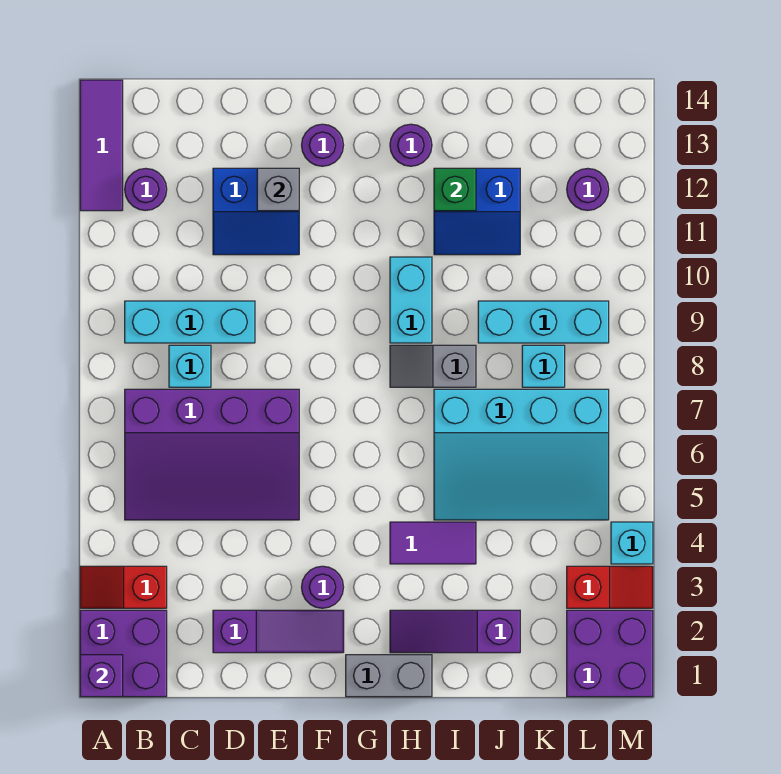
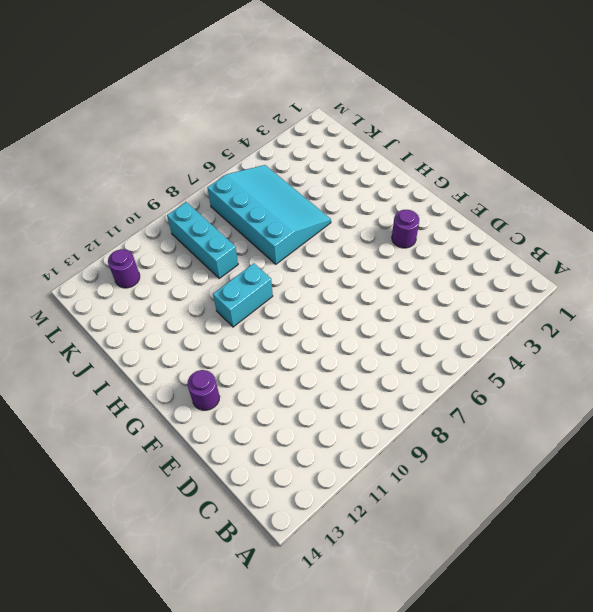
none -> purple 2x2 brick [80,610,167,697]
none -> red 1x2 slope [80,566,167,608]
none -> purple 1x3 tile [80,80,123,211]

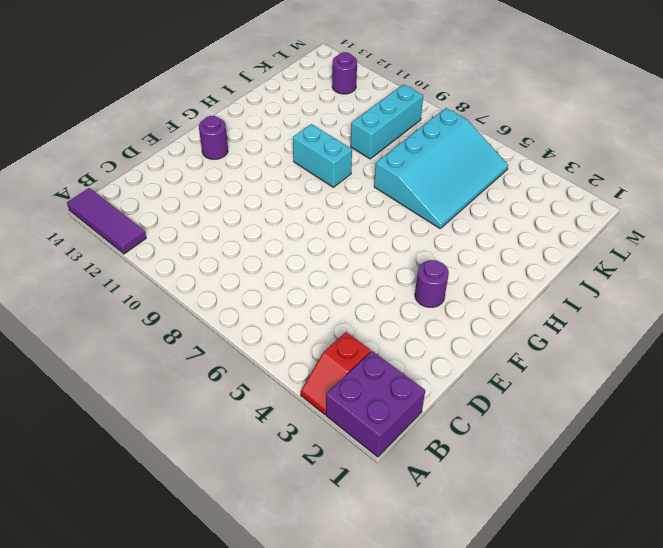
none -> purple 3x4 slope [125,389,299,520]
none -> cyan 1x3 brick [125,301,255,343]
none -> purple 1x1 round brick [125,168,167,210]

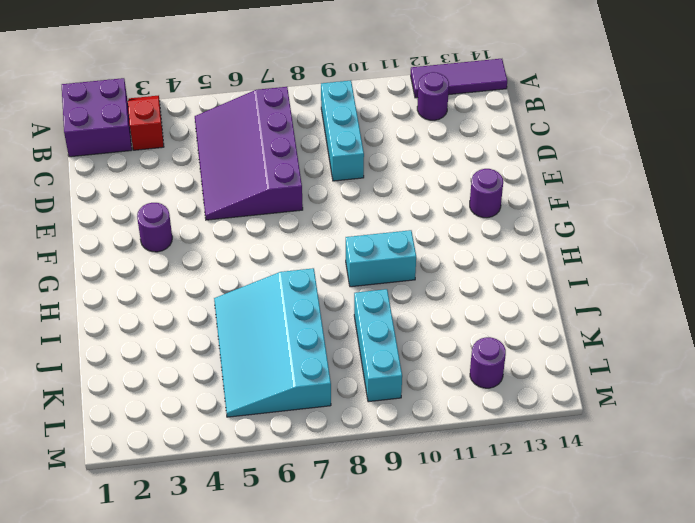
none -> cyan 1x1 brick [169,345,211,387]
none -> purple 1x3 slope [213,610,344,653]
none -> blue 2x2 slope [213,168,299,255]

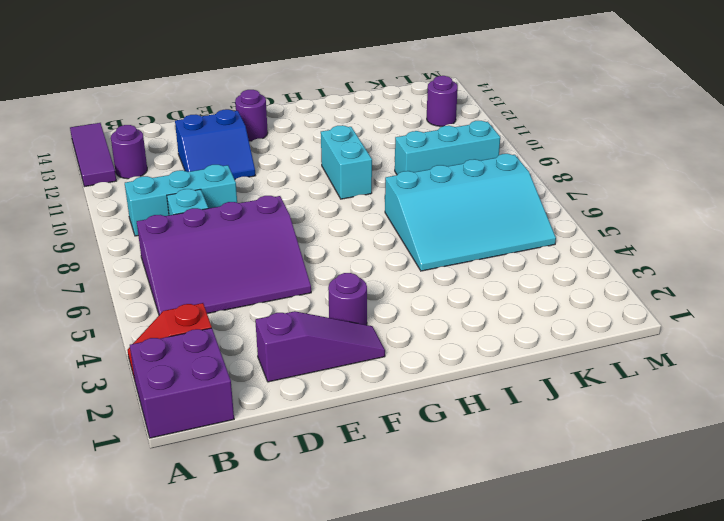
none -> grey 1x2 brick [346,655,432,697]
none -> purple 1x3 slope [390,610,520,653]
none -> purple 1x2 tile [390,522,476,564]

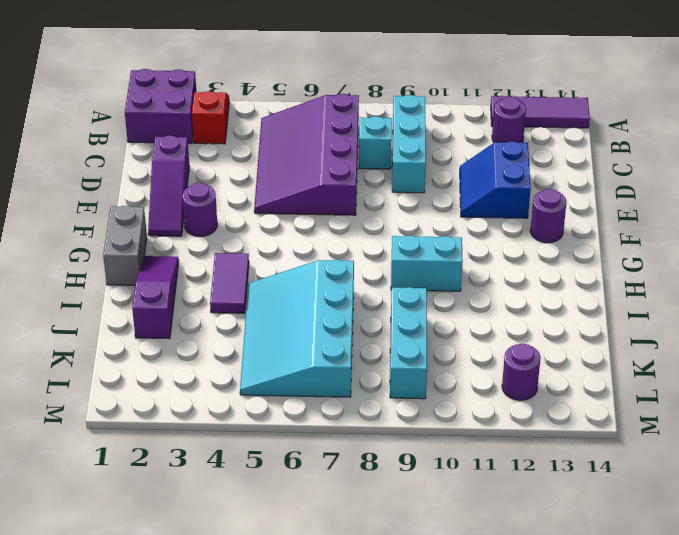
none -> grey 1x2 slope [390,345,476,387]
none -> purple 1x1 round brick [390,124,432,166]
none -> blue 2x2 slope [434,168,520,255]

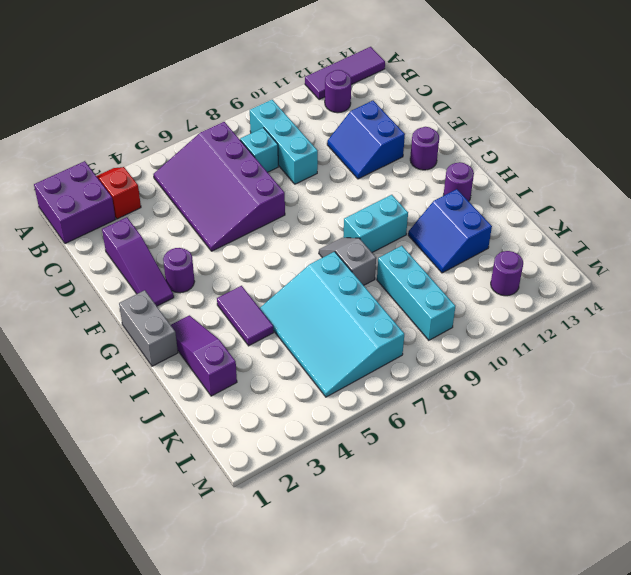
none -> cyan 1x1 brick [522,345,565,387]
none -> purple 2x2 brick [567,610,653,697]
none -> red 1x2 slope [567,566,653,608]

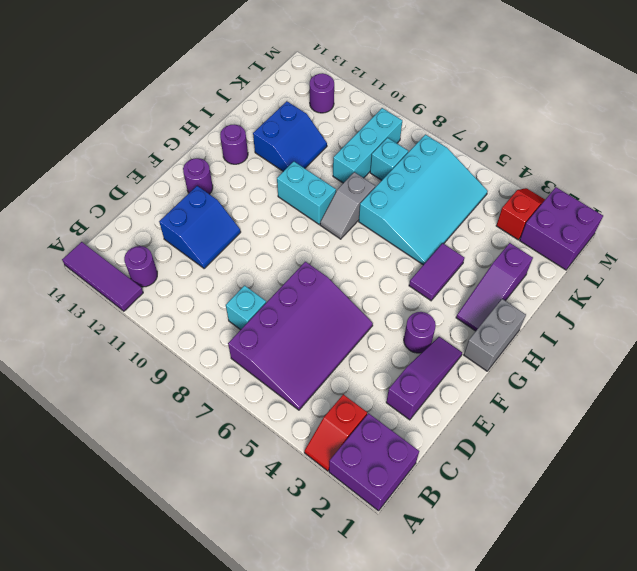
none -> cyan 1x3 brick [125,301,255,343]
none -> cyan 1x1 brick [611,522,653,564]
none -> purple 1x1 brick [80,655,123,697]

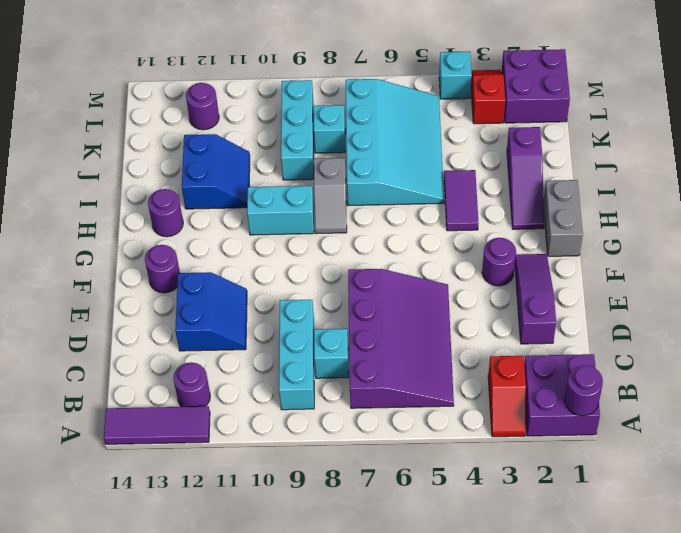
purple 1x1 round brick [565,365,603,416] -> purple 1x1 brick [80,655,123,697]
none -> grey 1x1 brick [257,168,299,211]
none -> green 1x1 brick [434,168,476,211]

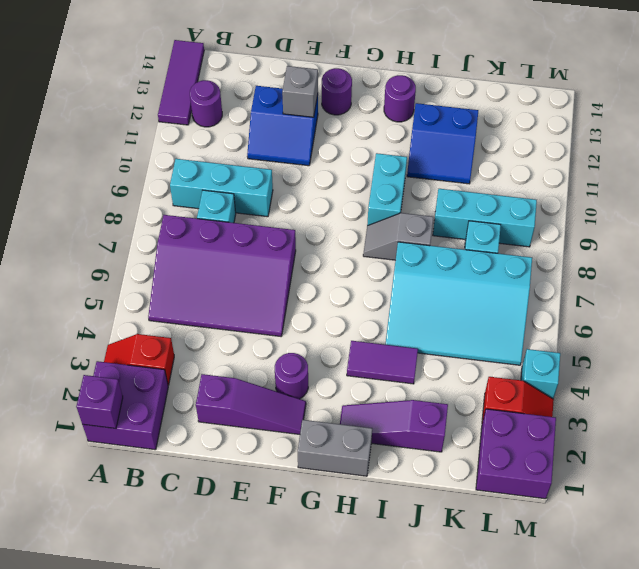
none -> purple 1x1 round brick [567,168,609,210]
none -> green 1x1 brick [434,168,476,211]

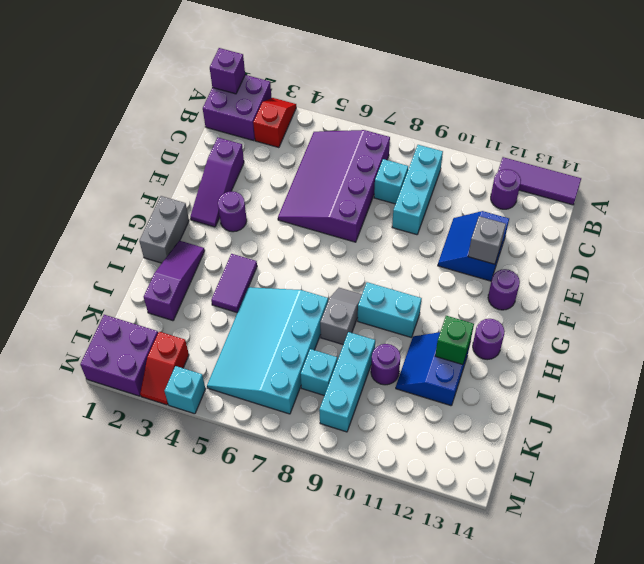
purple 1x1 round brick [371,344,401,385] -> purple 1x1 round brick moved to [567,168,609,210]

